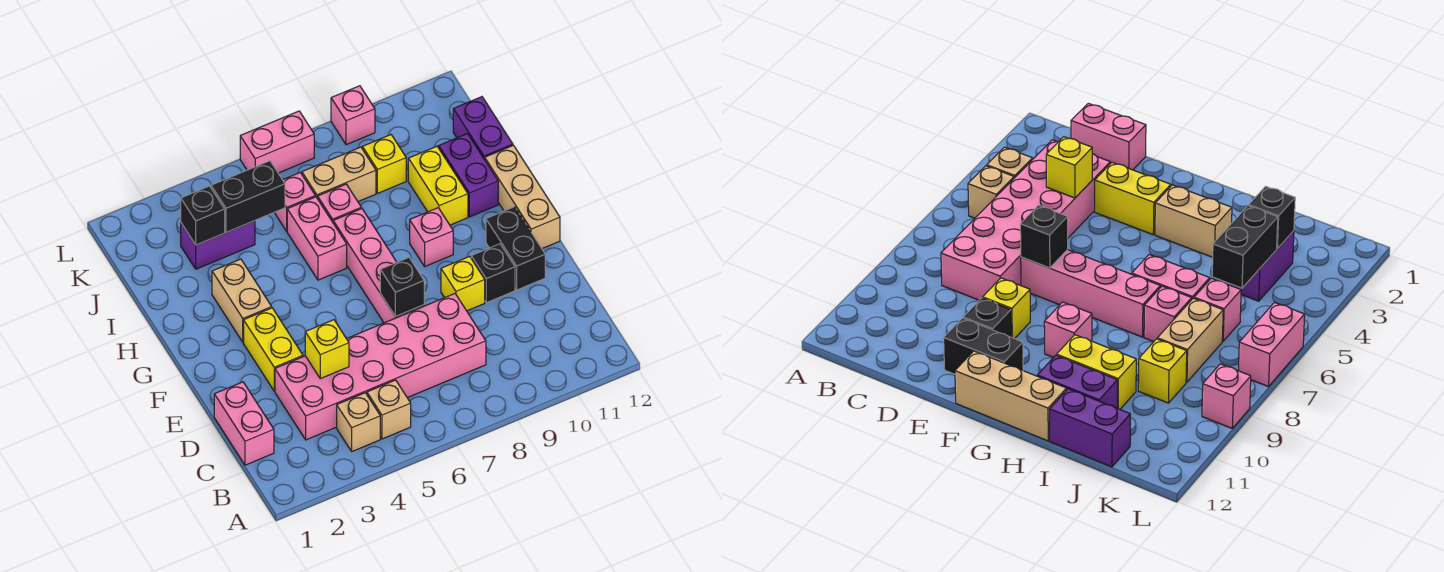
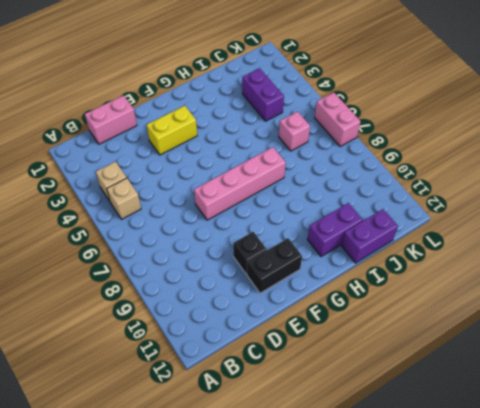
none -> pink 2x6 brick [275,294,486,440]
none -> yellow 1x1 brick [441,256,485,311]
none -> tan 1x3 brick [485,145,560,249]

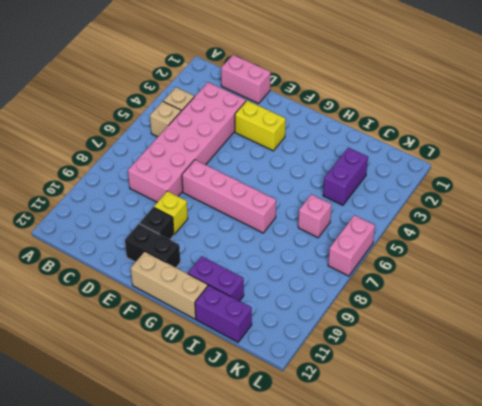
none -> tan 1x2 brick [212,259,272,342]
none -> pink 1x1 brick [410,208,453,266]
none -> pink 1x2 brick [287,197,347,280]

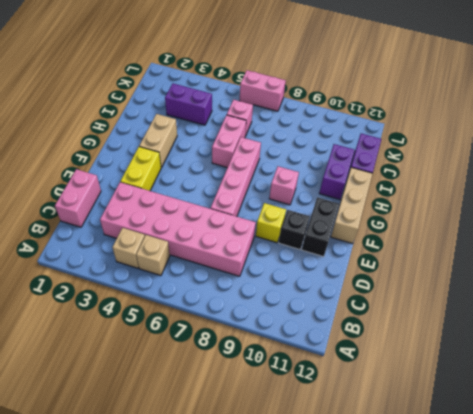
none -> yellow 1x2 brick [408,146,468,225]
none -> pink 1x1 brick [318,184,361,222]
none -> tan 1x2 brick [302,147,376,202]

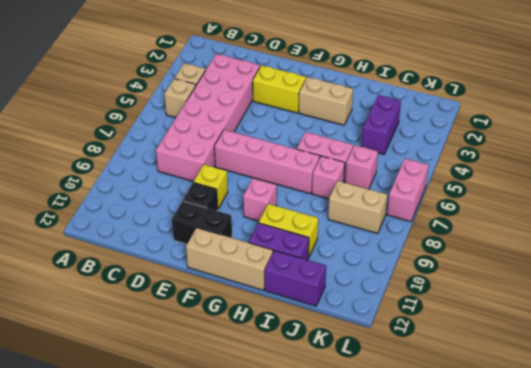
tan 1x2 brick [328,181,387,234] -> tan 1x2 brick turned to [302,147,376,202]
none -> pink 1x2 brick [214,382,274,465]
none -> yellow 1x1 brick [362,135,406,193]
none -> pink 1x1 brick [331,86,375,145]

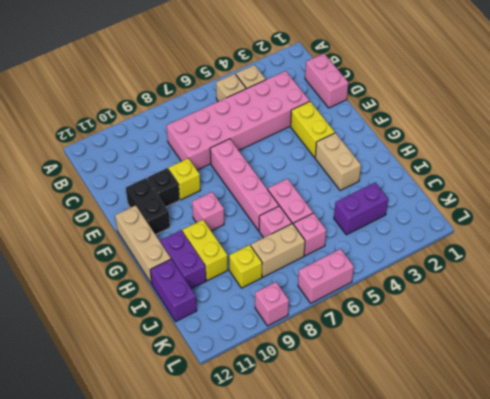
none -> yellow 1x1 brick [305,320,349,379]
none -> black 1x1 brick [380,258,424,316]
none -> black 1x1 brick [181,186,225,245]

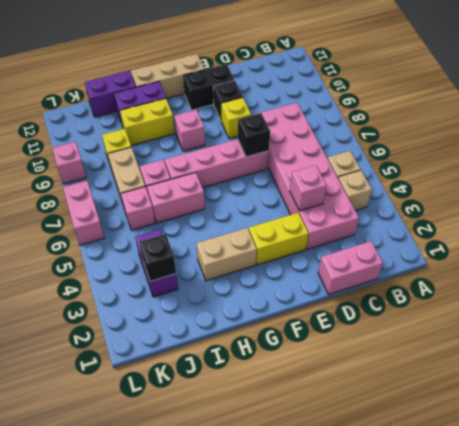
pink 1x1 brick [290,165,327,211] -> yellow 1x1 brick [305,320,349,379]
none -> black 1x2 brick [211,161,285,232]

